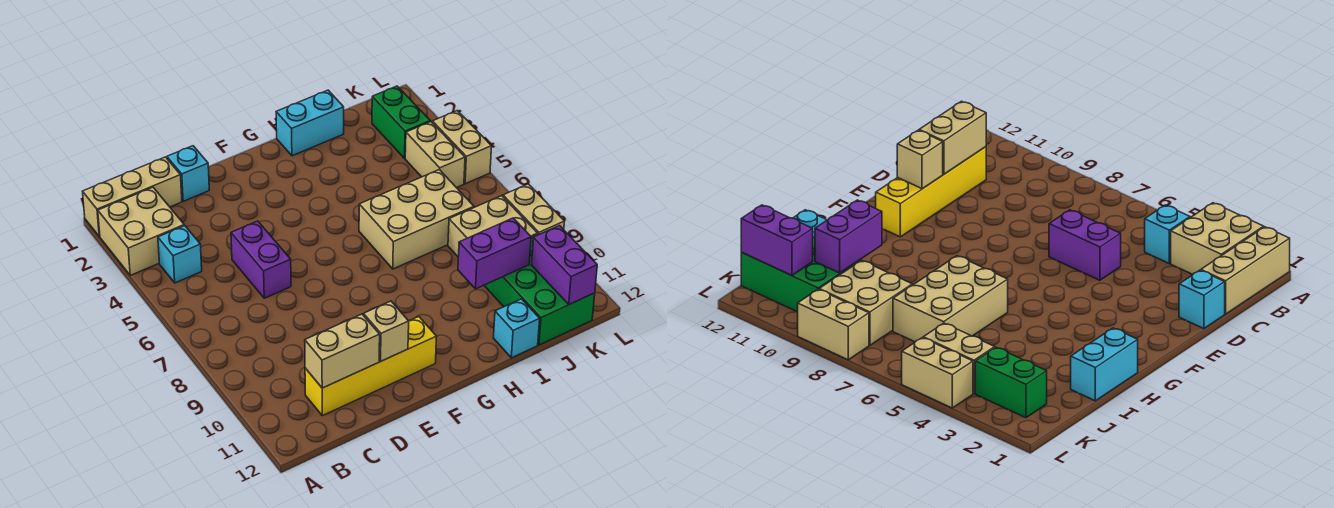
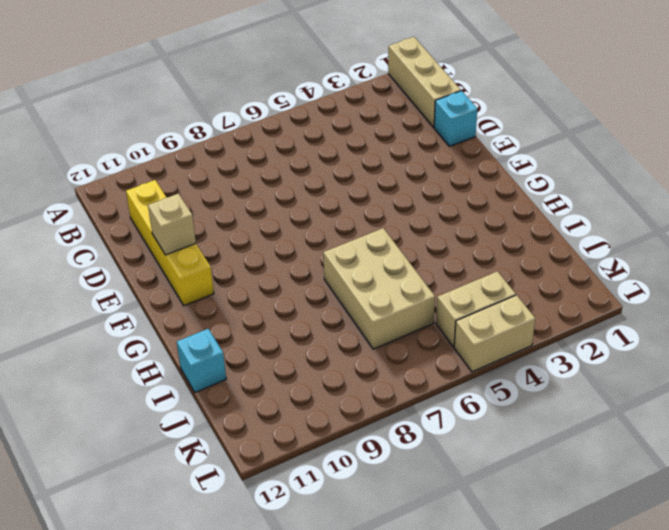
none -> tan 2x2 brick [98,187,184,275]
none -> cyan 1x1 brick [158,226,202,283]
none -> purple 1x2 brick [231,221,291,298]

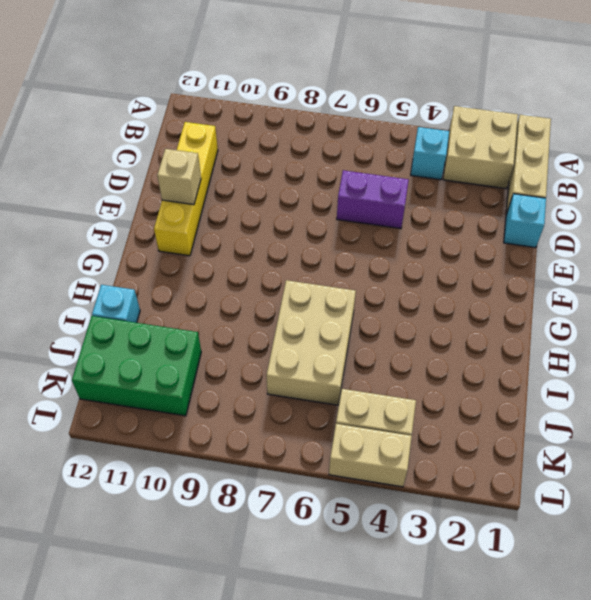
none -> cyan 1x2 brick [276,90,344,156]
none -> tan 2x2 brick [448,196,538,257]
none -> green 1x2 brick [372,86,430,158]

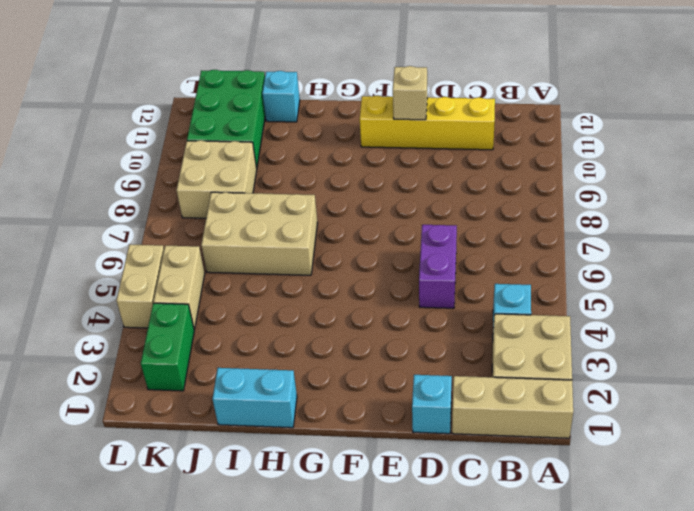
none -> tan 1x2 brick [503,184,564,234]
none -> tan 1x2 brick [305,314,380,388]
none -> purple 1x2 brick [458,218,531,289]

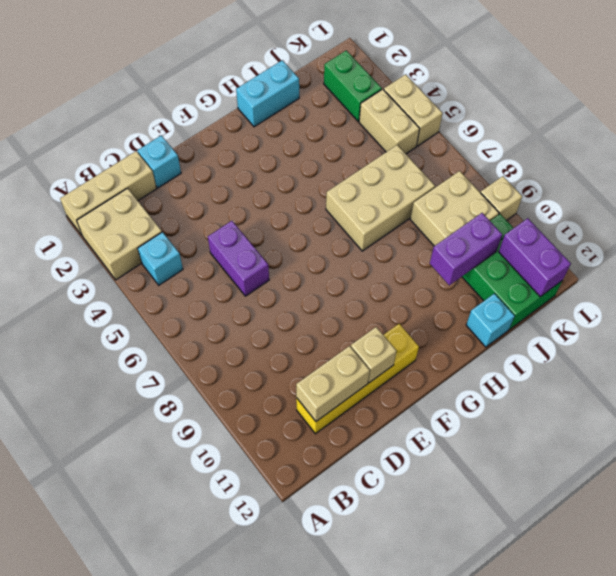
tan 1x1 brick [481,176,522,220] -> tan 1x2 brick [503,184,564,234]

